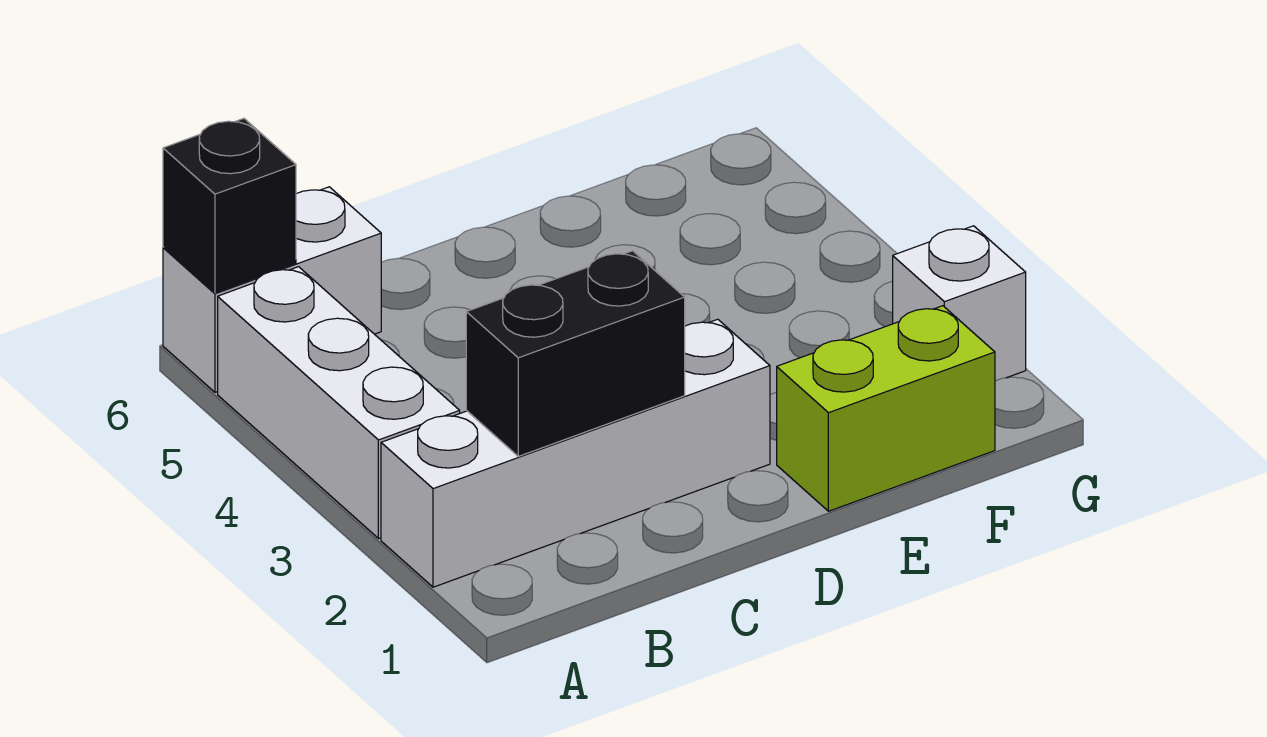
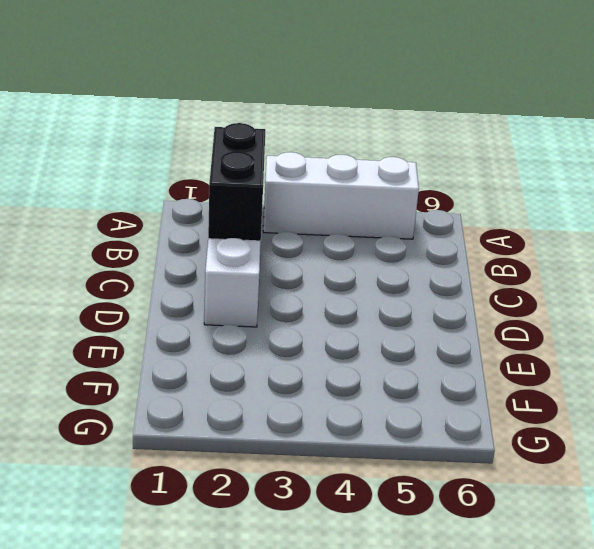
none -> white 1x2 brick [163,187,381,392]
none -> lime 1x2 brick [777,306,995,511]

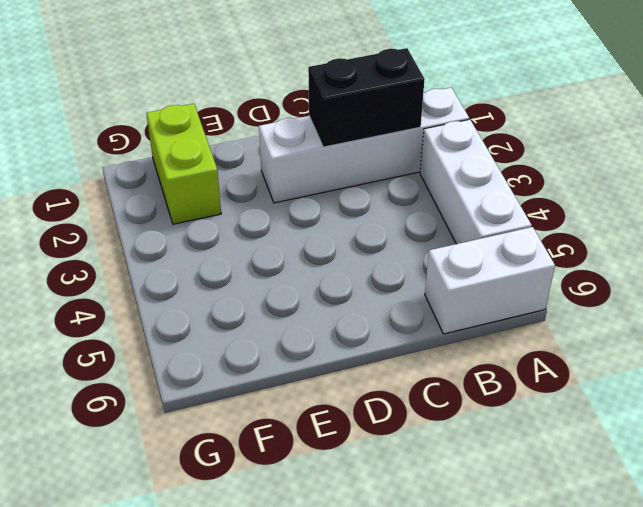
lime 1x2 brick [146,104,221,224] -> lime 1x2 brick turned to [777,306,995,511]
none -> white 1x1 brick [893,226,1026,381]
none -> black 1x1 brick [163,118,296,293]

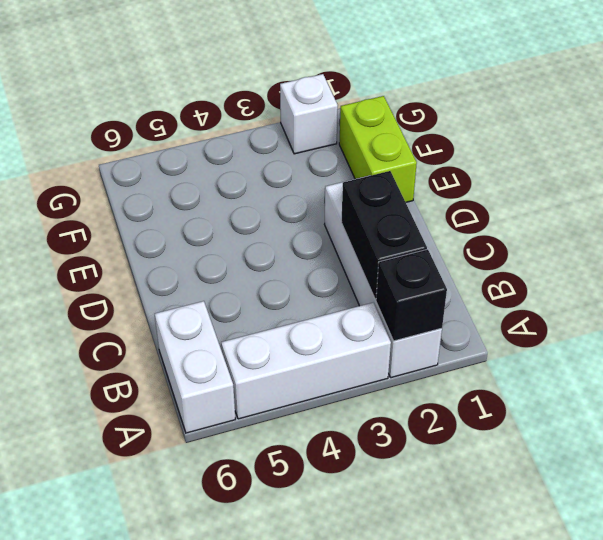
black 1x1 brick [376,249,447,341] -> black 1x1 brick moved to [163,118,296,293]

